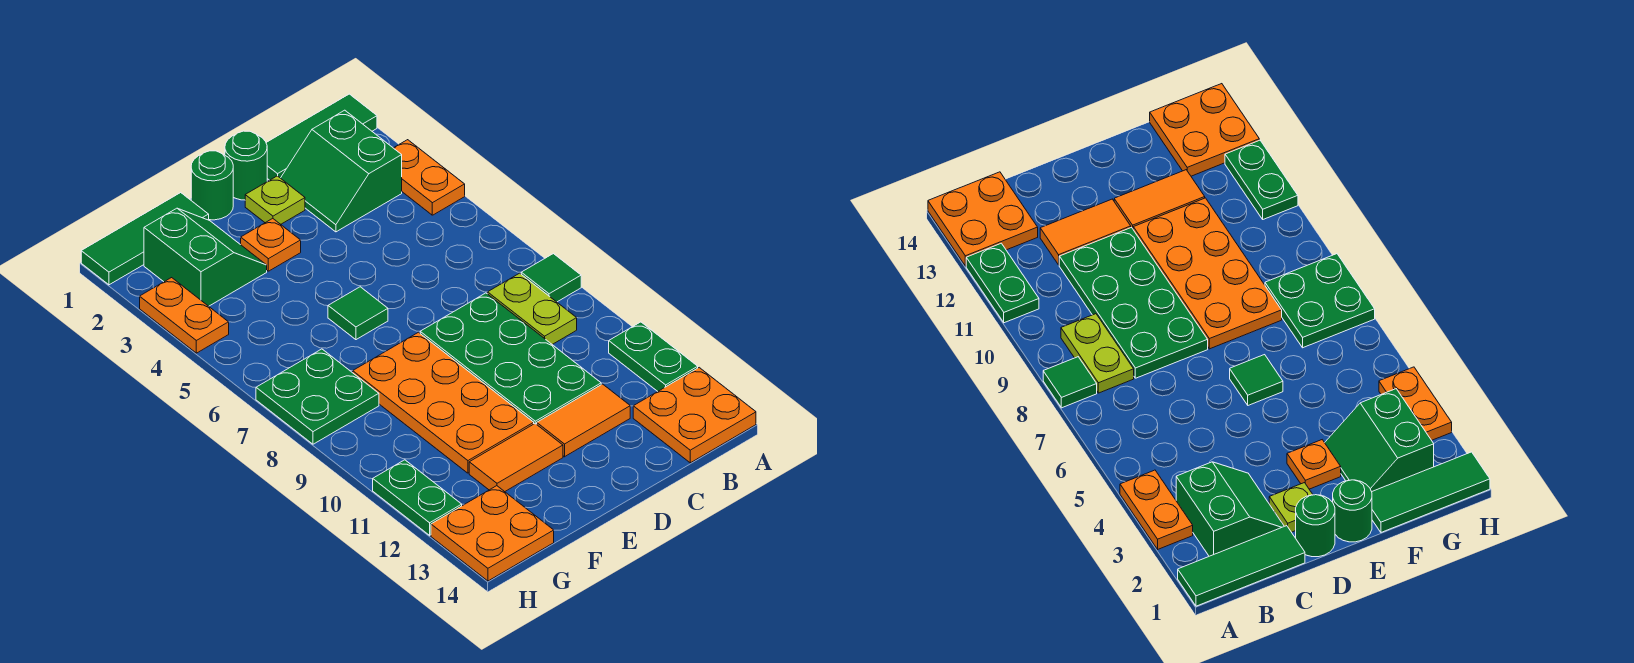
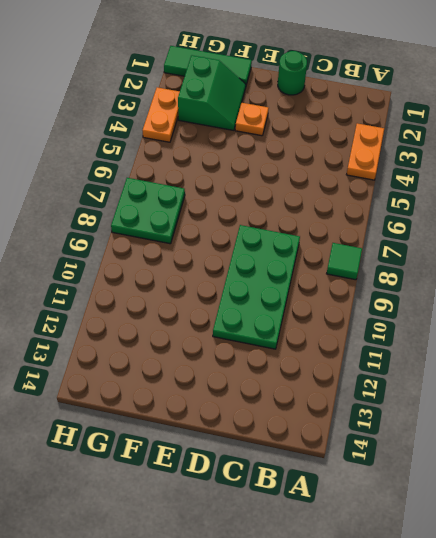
none -> green 1x3 tile [266,94,377,180]
none -> green 1x2 plate [609,322,698,391]
none -> orange 2x2 plate [633,368,756,463]

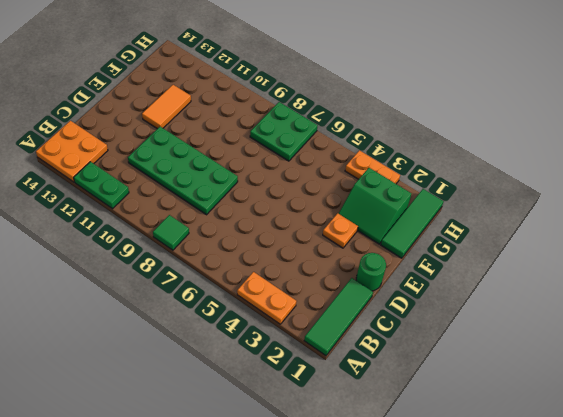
none -> green 2x2 slope [281,110,402,232]
none -> lime 1x2 plate [488,273,577,345]
none -> orange 1x2 tile [537,384,630,457]

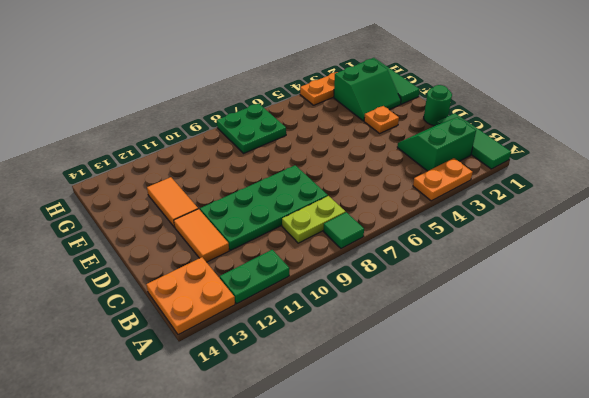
none -> lime 1x1 plate [245,176,305,224]
none -> green 1x1 round brick [191,151,233,220]
none -> green 1x1 tile [328,287,388,340]

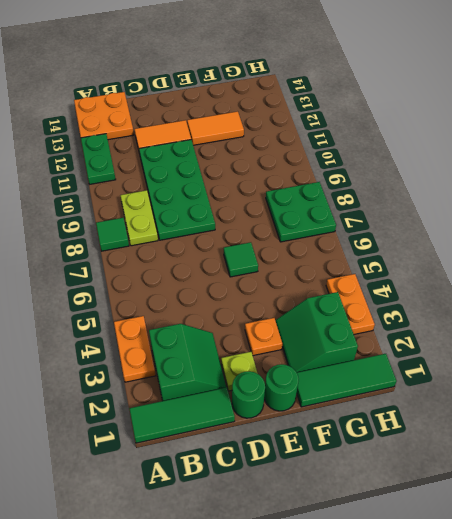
none -> orange 2x4 plate [353,332,534,473]
none -> orange 2x2 plate [431,486,554,581]
none -> green 1x2 plate [373,460,462,535]

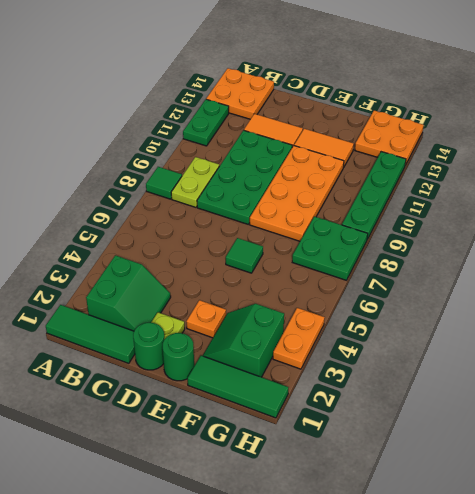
green 1x4 plate [342,152,406,239] -> green 1x2 plate [373,460,462,535]
none -> orange 1x2 plate [394,140,465,215]

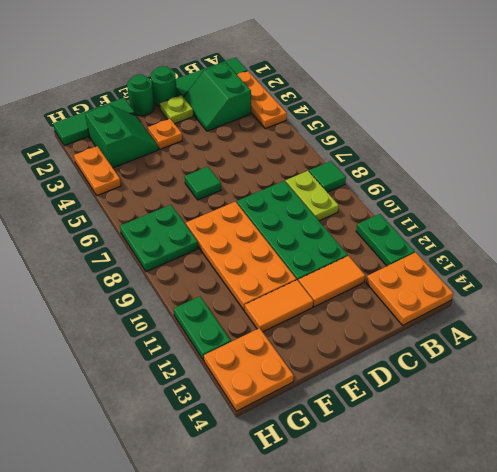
orange 1x3 plate [237,71,287,129] -> orange 1x2 plate [394,140,465,215]

